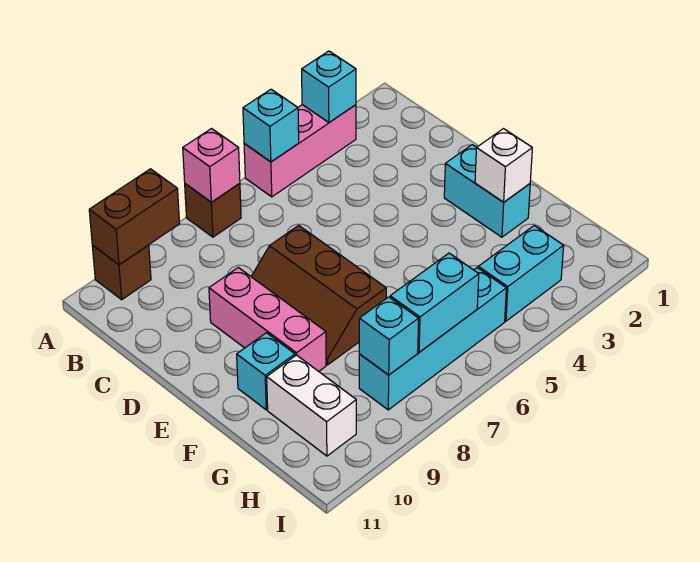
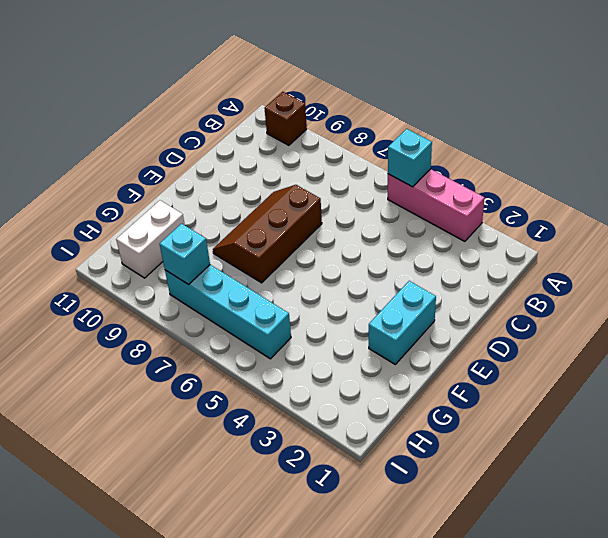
none -> brown 1x1 brick [185,183,241,237]
none -> pink 1x3 brick [209,267,326,371]
none -> cyan 1x1 brick [237,333,295,410]

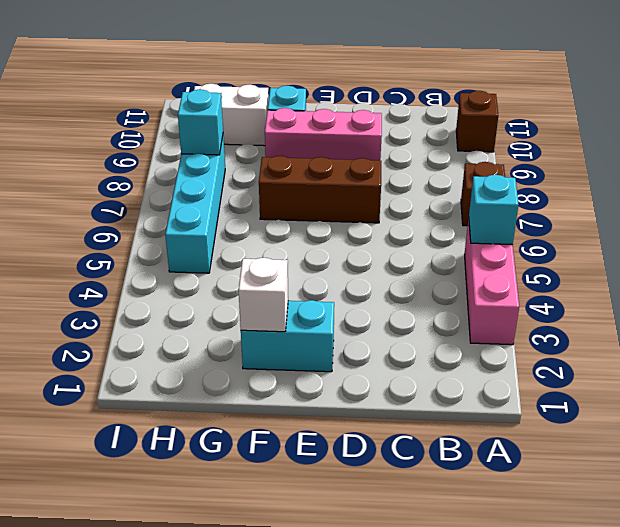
none -> cyan 1x2 brick [478,226,564,321]
none -> cyan 1x1 brick [302,51,356,122]
none -> pink 1x1 brick [183,129,240,202]

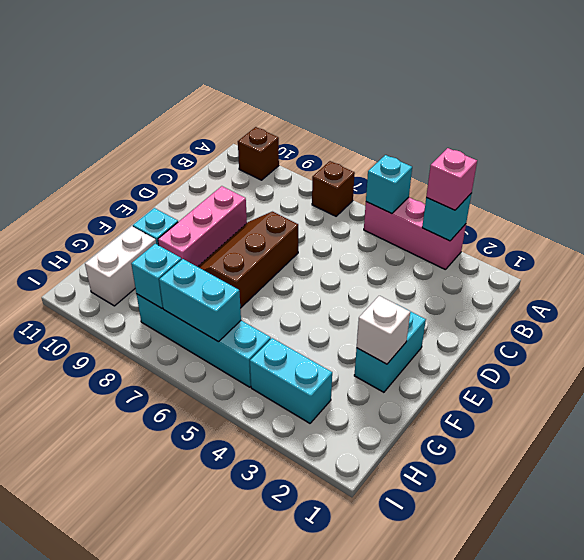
pink 1x1 brick [426,148,477,210] -> pink 1x1 brick moved to [183,129,240,202]
none -> brown 1x2 brick [89,169,180,265]

